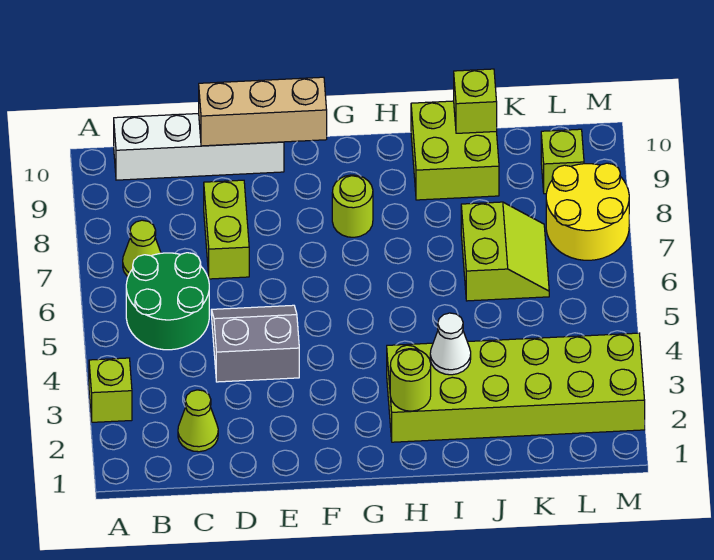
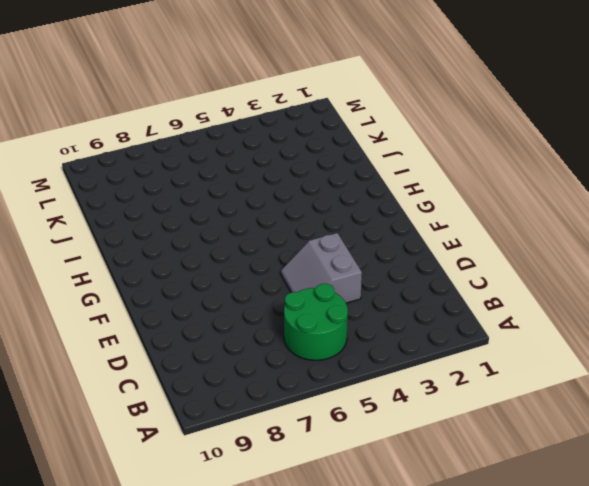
none -> lime 1x1 brick [89,358,132,422]
none -> lime 1x1 cone [123,220,161,276]
none -> white 1x4 brick [114,114,284,180]

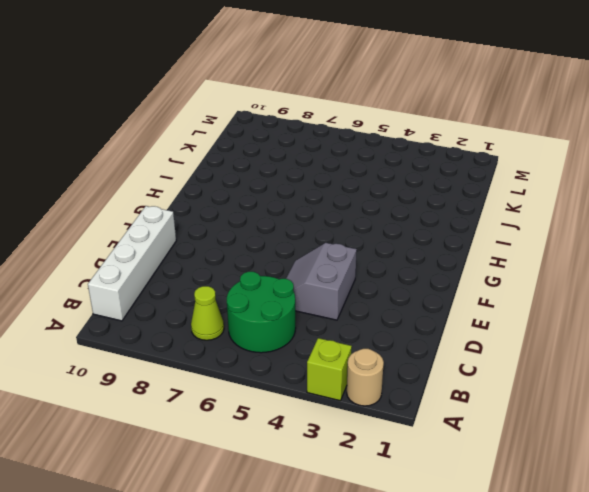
tan 1x1 round brick [347,349,384,406] -> none
none -> lime 1x1 cone [178,390,218,452]
none -> lime 1x2 brick [204,180,249,279]
none -> lime 1x1 round brick [332,175,373,237]

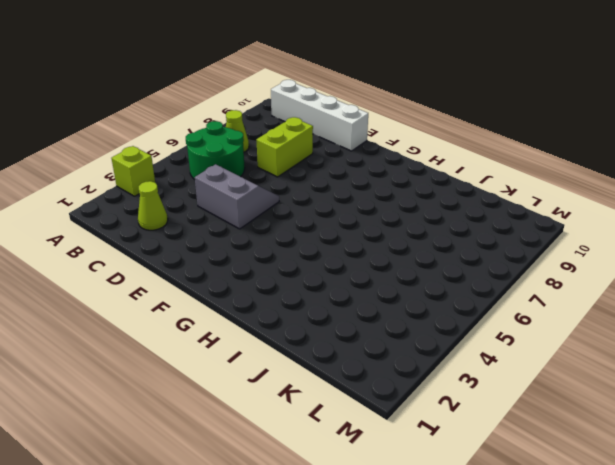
none -> lime 1x1 round brick [332,175,373,237]
none -> lime 2x6 brick [387,333,645,442]
none -> lime 2x2 brick [411,101,499,200]

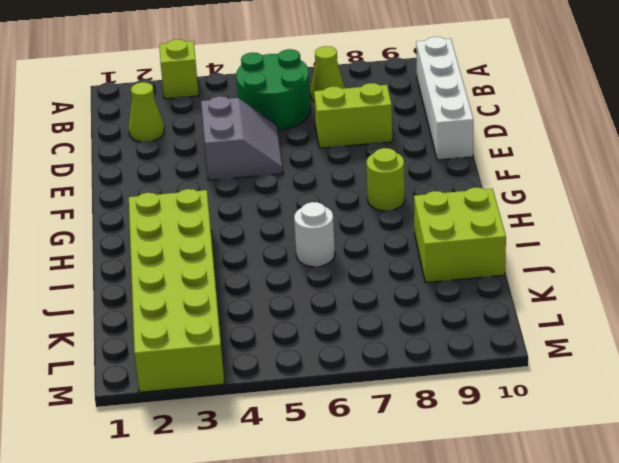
white 1x1 round brick [294,202,335,267] -> none
none -> lime 2x2 slope [461,202,549,301]
none -> yellow 2x2 round brick [546,163,629,260]
none -> lime 1x1 brick [541,129,584,194]

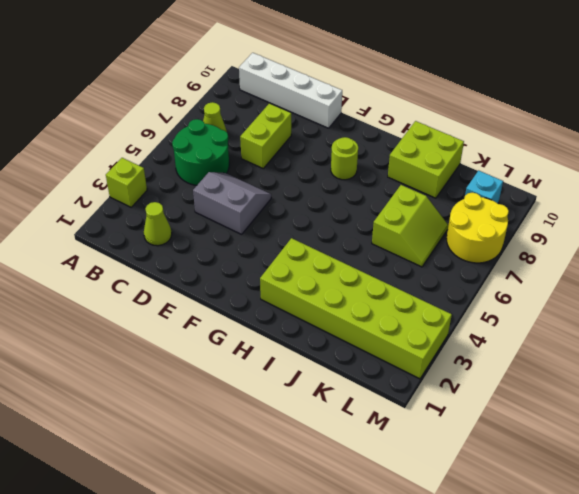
cyan 1x1 brick [465,171,503,203] -> lime 1x1 brick [541,129,584,194]
none -> tan 1x3 brick [199,77,327,146]
none -> lime 1x1 round brick [390,349,431,411]
none -> white 1x1 cone [430,313,471,375]

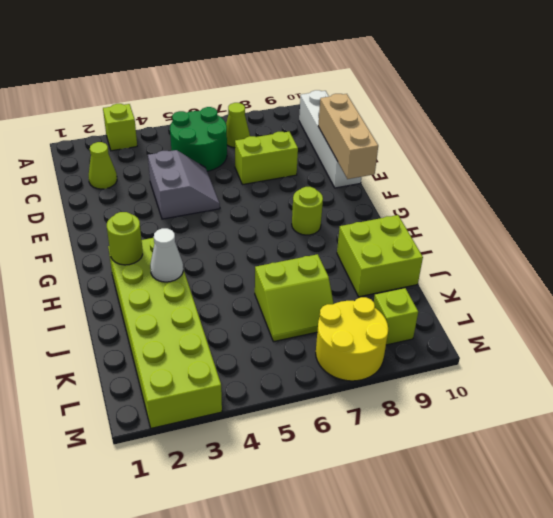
none -> lime 1x1 brick [454,69,497,133]

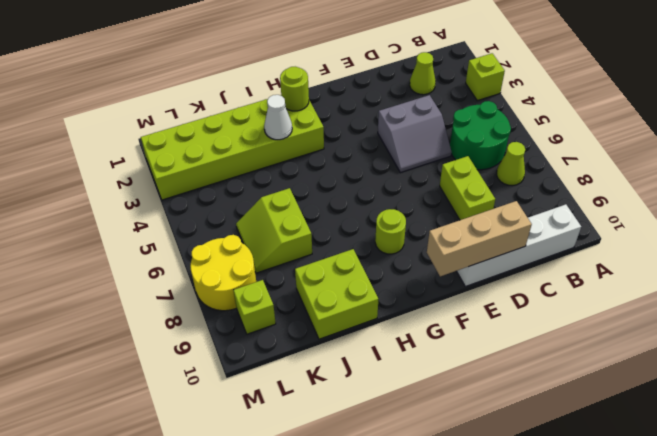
none -> lime 1x1 brick [454,69,497,133]

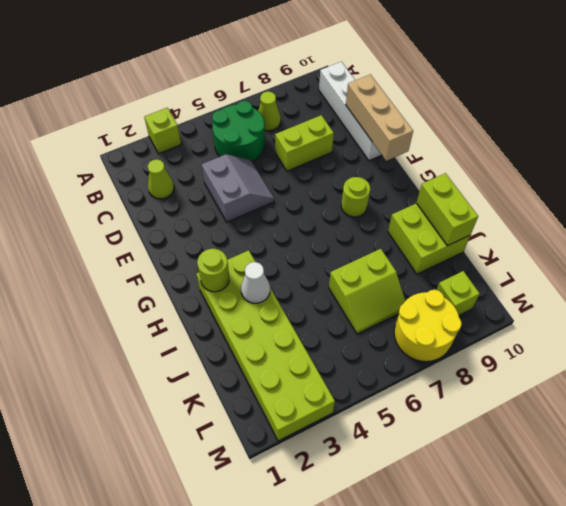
lime 1x2 brick [417,173,478,246] -> lime 1x1 brick [454,69,497,133]

